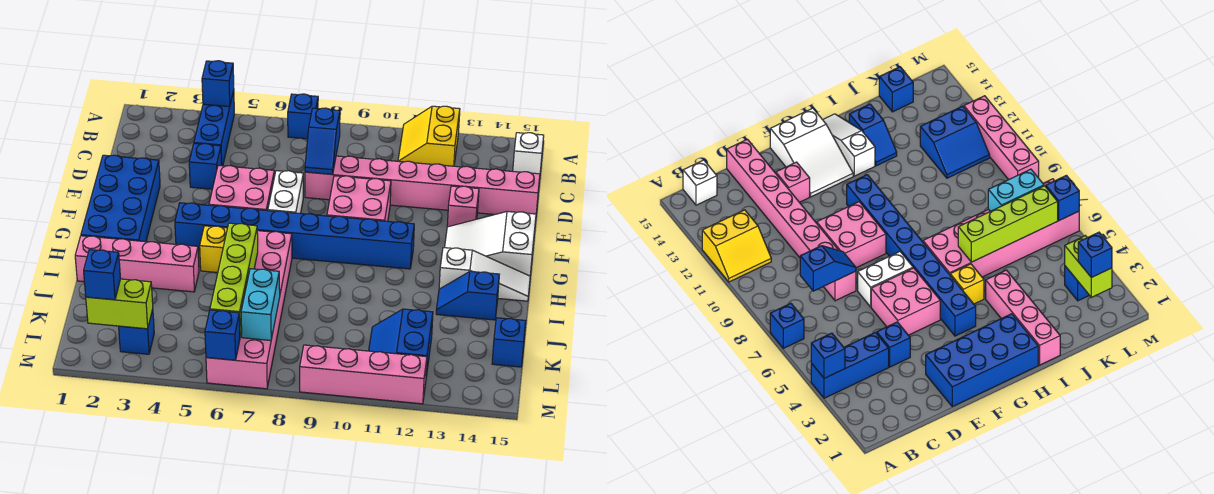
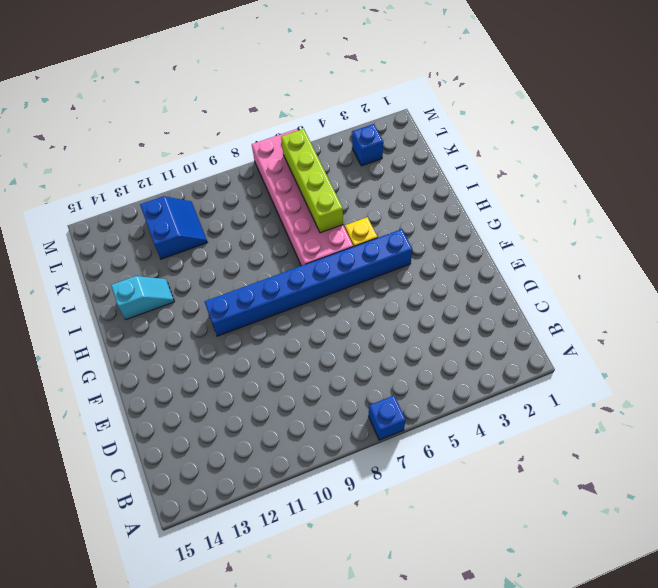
cyan 1x2 slope [111,276,174,320] -> blue 1x2 slope [436,271,499,320]
none -> blue 1x3 brick [194,90,234,166]
none -> yellow 2x2 slope [398,106,460,166]
none -> white 1x1 brick [513,133,544,174]

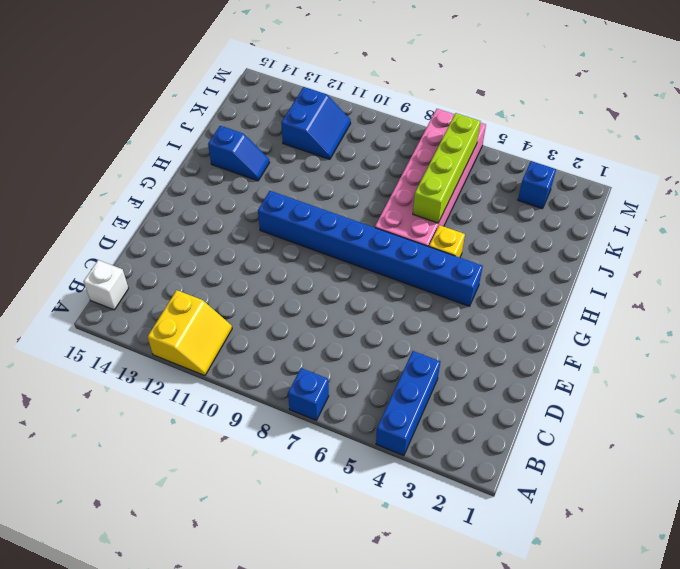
none -> blue 1x1 brick [189,144,222,189]
none -> pink 1x8 brick [305,156,540,215]
none -> blue 2x4 brick [81,155,160,242]

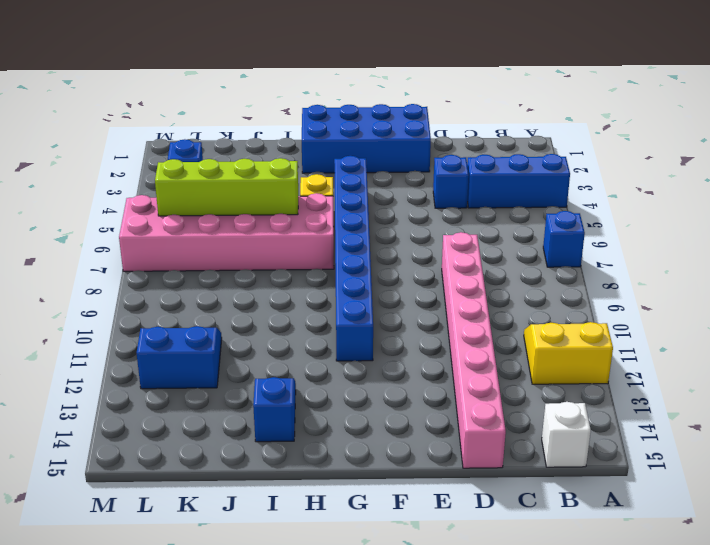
none -> pink 2x2 brick [209,165,274,211]
none -> white 1x2 brick [268,171,303,214]
none -> pink 2x2 brick [327,176,391,221]

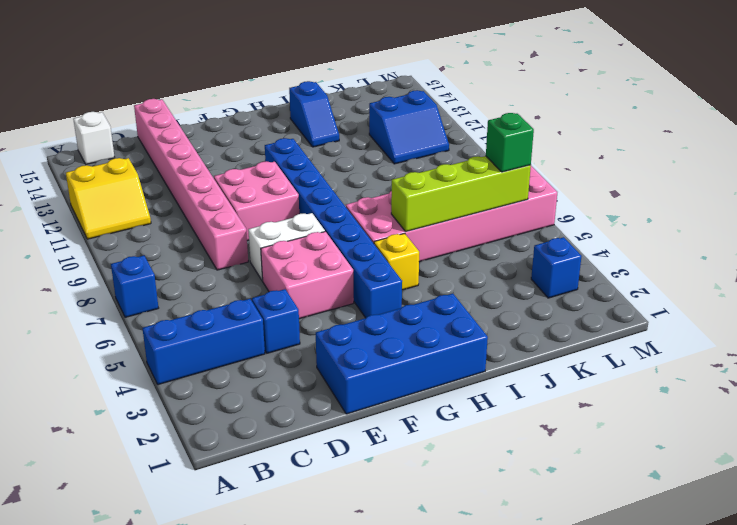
green 1x1 brick [486,113,534,172] -> none
none -> pink 1x1 brick [447,186,479,227]
none -> white 2x3 slope [445,212,536,276]
none -> white 1x3 slope [439,248,530,301]

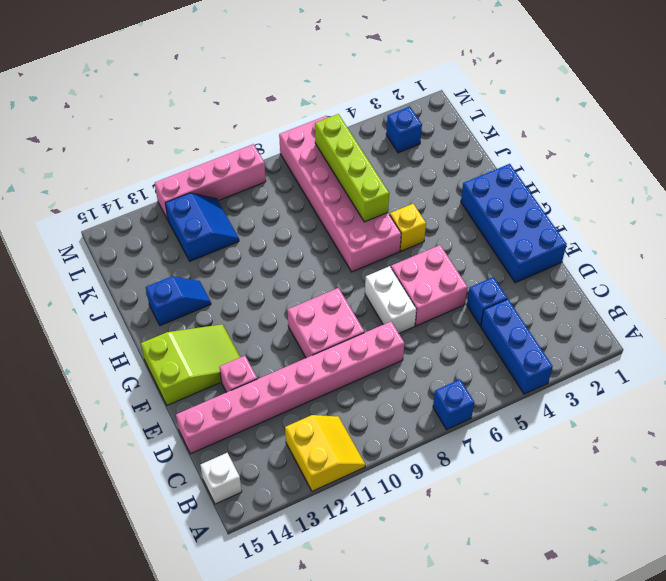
lime 2x3 slope [141,324,240,405] -> white 2x3 slope [445,212,536,276]
none -> blue 1x8 brick [175,203,414,269]
none -> white 1x3 slope [439,248,530,301]
none -> pink 1x4 brick [75,236,199,292]

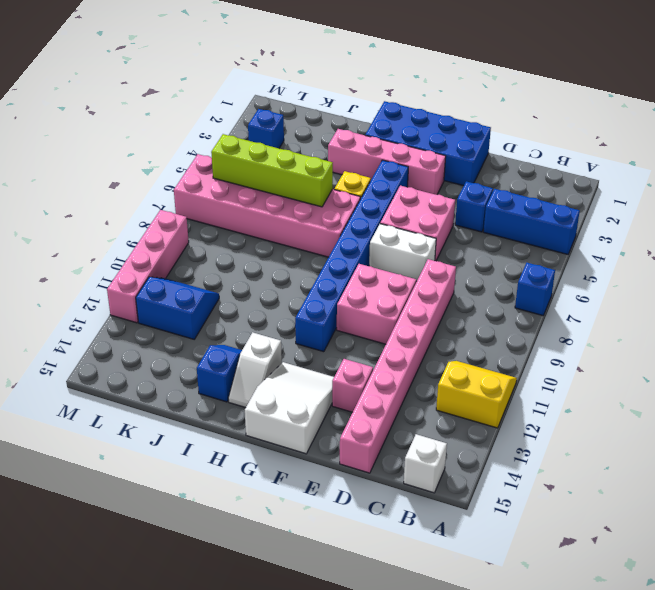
pink 1x4 brick [328,129,446,195] -> pink 1x4 brick turned to [75,236,199,292]
white 1x2 slope [228,332,282,408] -> white 1x3 slope [439,248,530,301]
none -> blue 1x1 brick [492,318,526,367]
none -> blue 1x1 brick [202,61,234,107]
none -> blue 1x2 slope [305,108,340,174]

